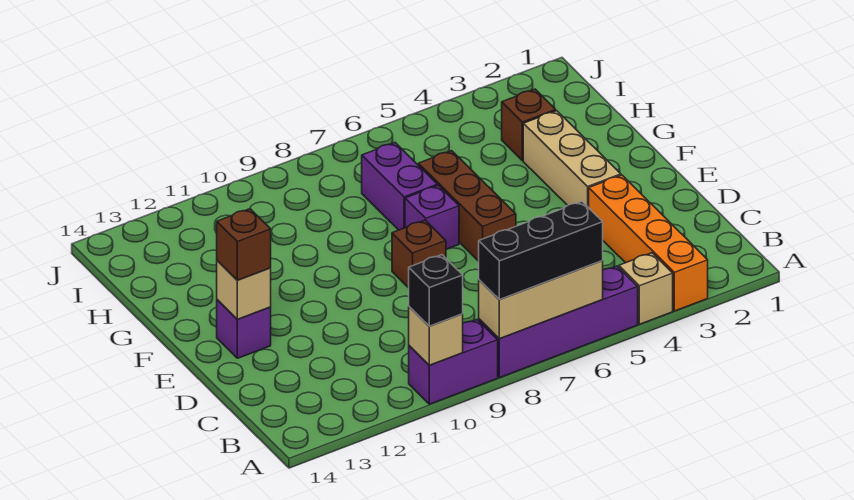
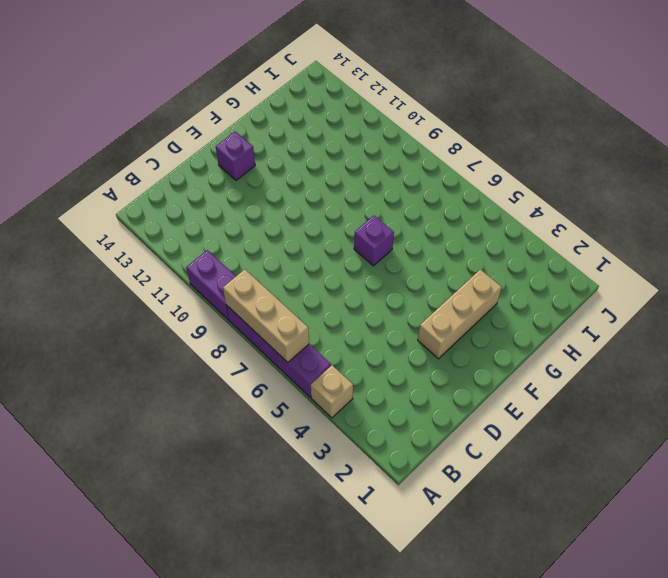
none -> orange 1x4 brick [589,175,708,311]
none -> brown 1x3 brick [418,151,516,261]
none -> brown 1x1 brick [392,220,446,288]

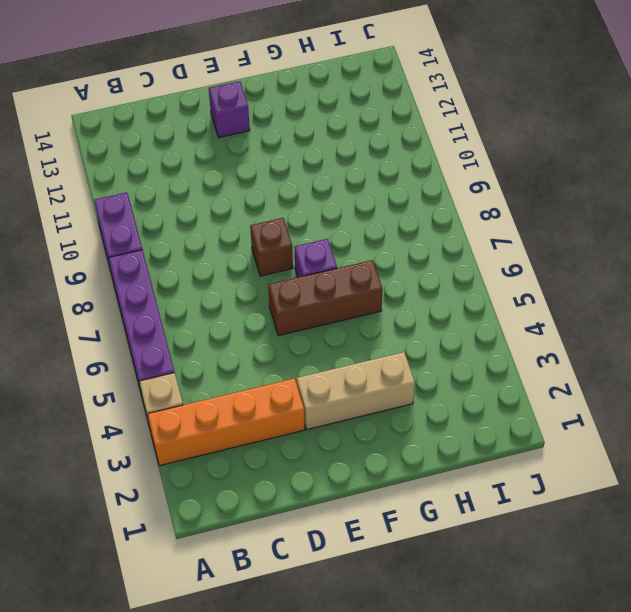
none -> purple 1x2 brick [362,143,437,230]
none -> brown 1x1 brick [502,89,556,161]
none -> tan 1x3 brick [479,260,603,339]

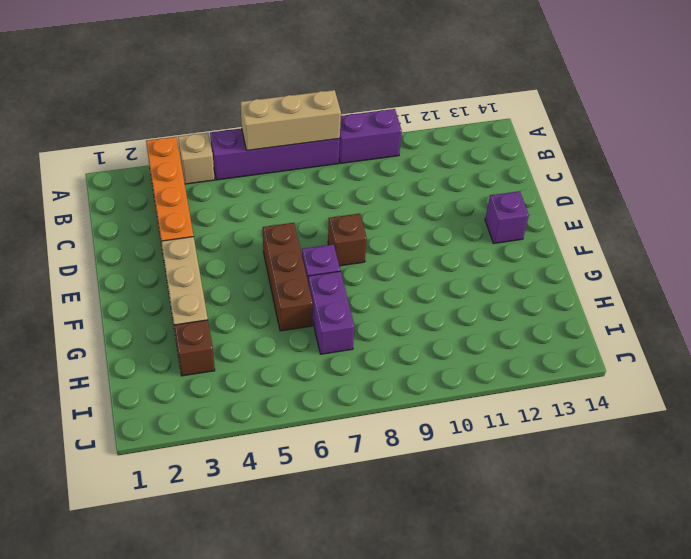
none -> tan 1x1 brick [409,307,463,365]
none -> tan 1x1 brick [217,261,271,319]
none -> black 1x3 brick [479,201,603,300]

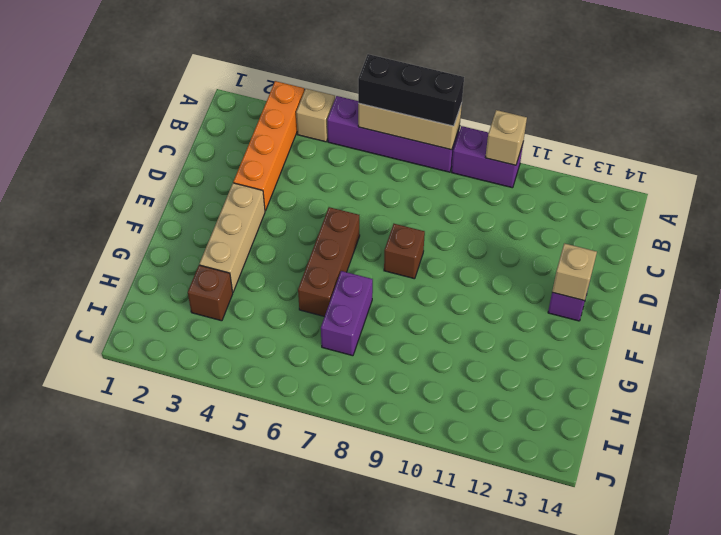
none -> purple 1x1 brick [405,185,459,249]
none -> black 1x1 brick [409,255,463,326]
none -> brown 1x1 brick [217,209,271,280]

